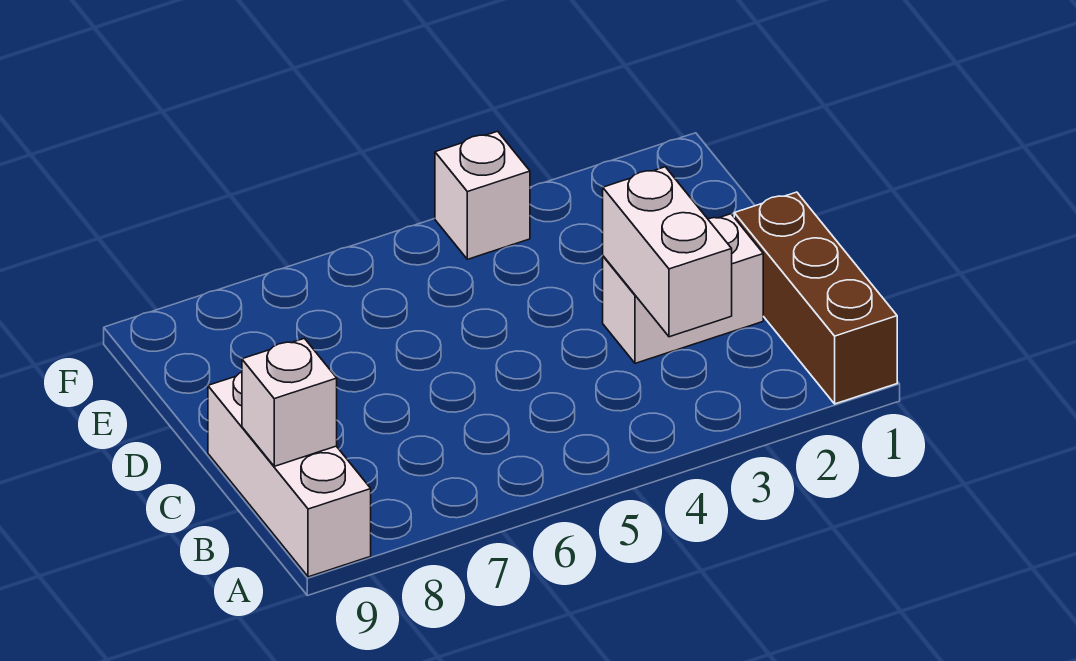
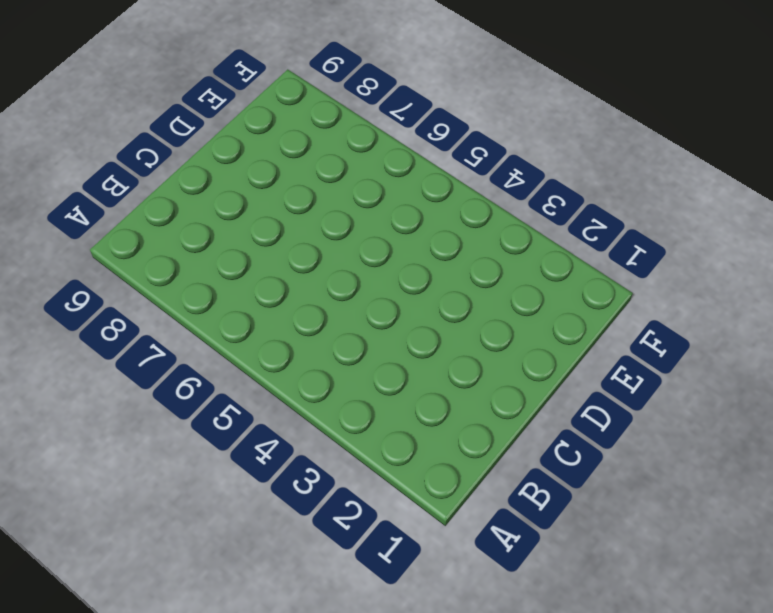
none -> brown 1x3 brick [734,192,897,404]
none -> white 1x3 brick [208,372,371,577]

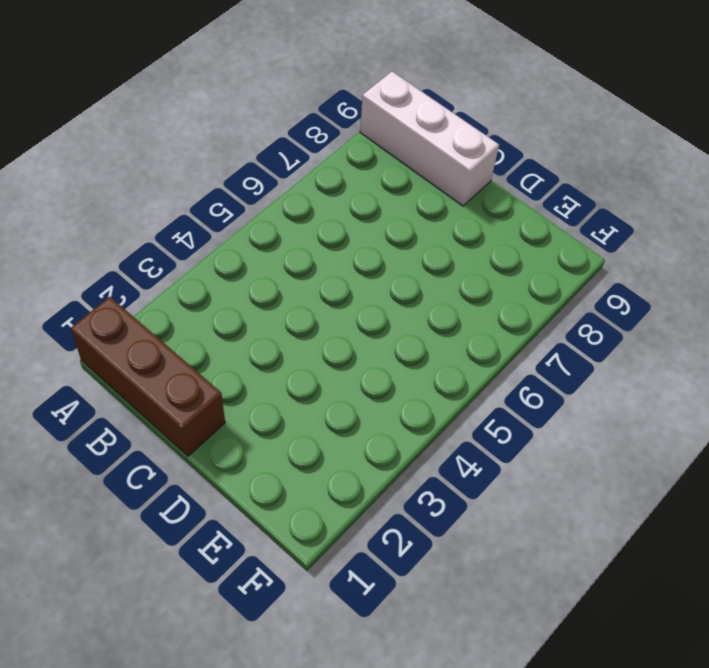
none -> white 1x2 brick [603,214,763,363]
none -> white 1x1 brick [435,131,530,259]

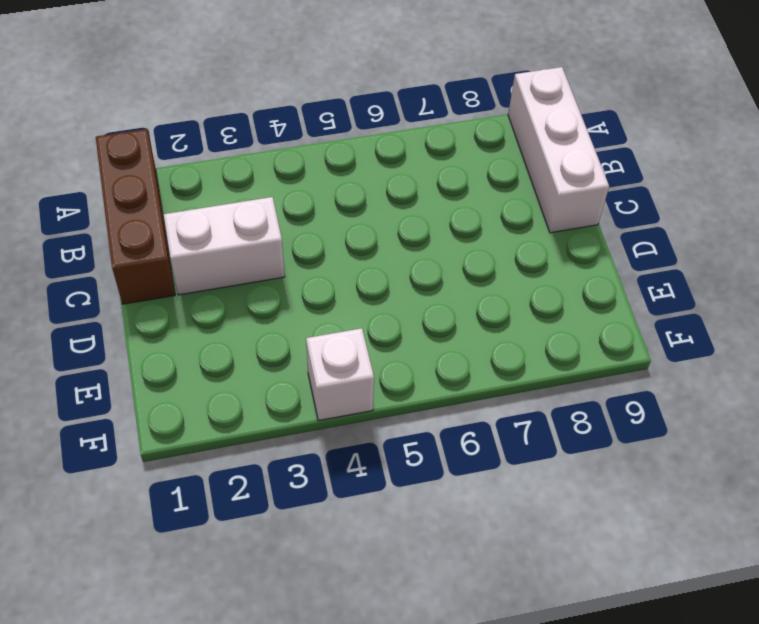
none -> white 1x2 brick [603,167,732,337]
none -> white 1x1 brick [242,338,337,466]

